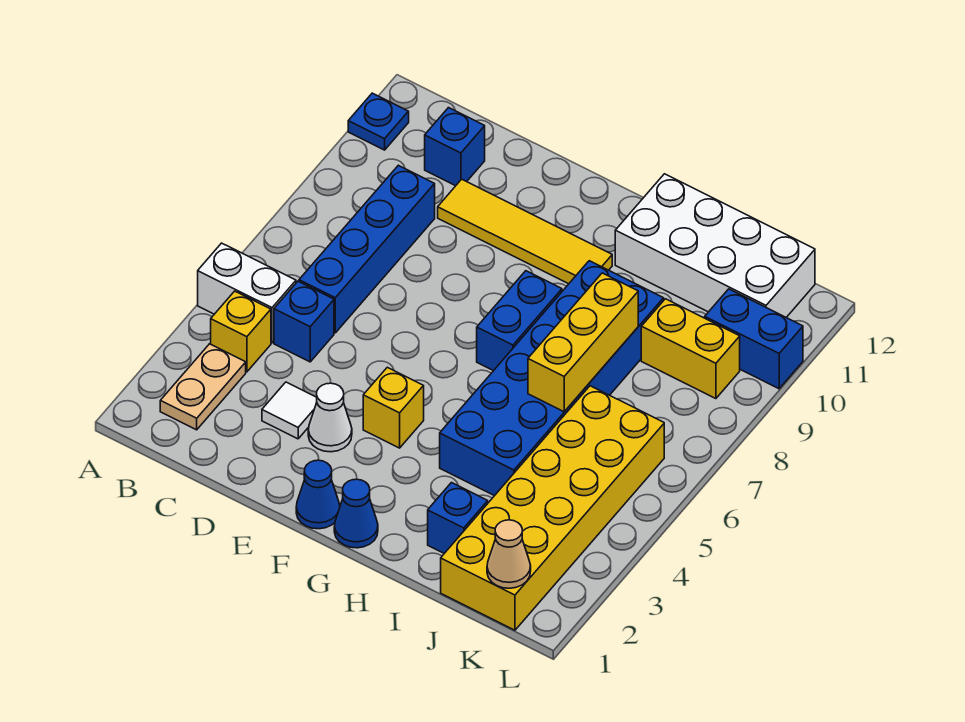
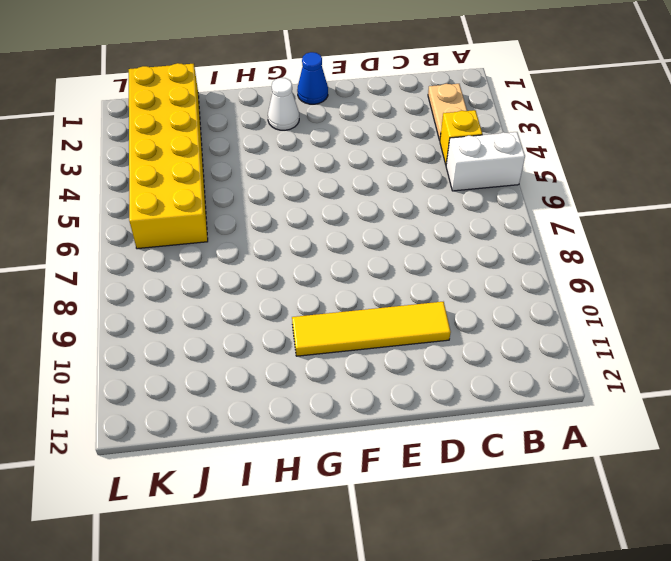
white 1x1 cone [268,78,299,130] -> white 1x1 cone moved to [308,383,352,452]
none -> blue 1x1 plate [348,93,409,150]
none -> blue 1x1 brick [274,281,334,362]
none -> blue 1x4 brick [299,165,435,333]

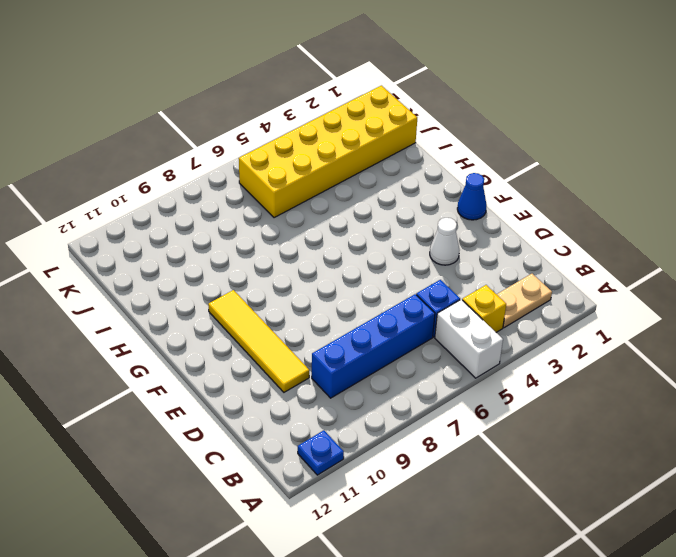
none -> blue 1x1 brick [425,108,485,186]
none -> white 1x1 tile [262,382,317,439]
none -> yellow 1x1 brick [363,367,424,448]

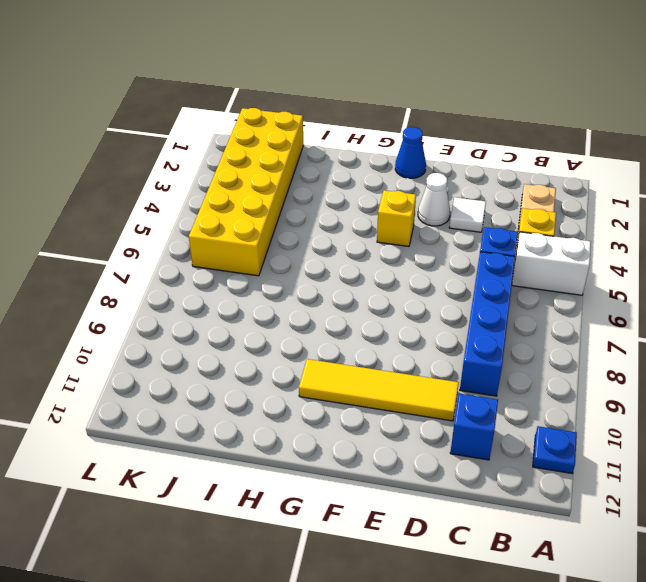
none -> blue 1x1 cone [334,479,378,548]
none -> blue 1x2 brick [477,271,562,371]
none -> blue 2x6 brick [440,261,664,496]

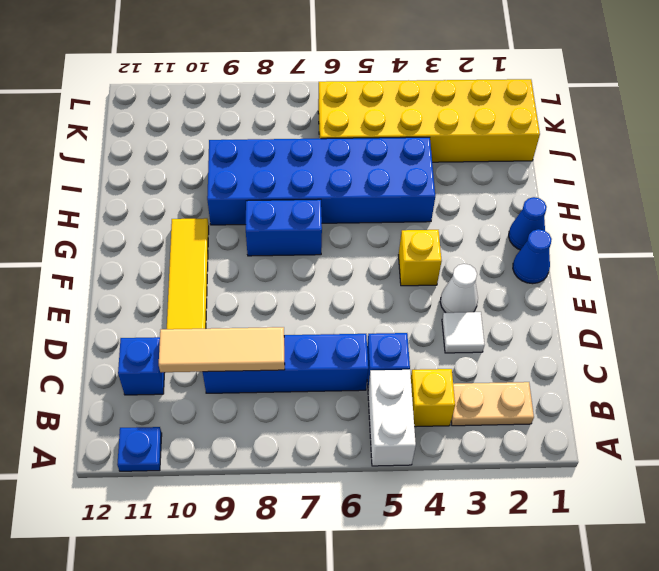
tan 1x3 tile [159,327,285,372] -> none
none -> white 2x4 brick [615,174,815,317]
none -> blue 1x1 brick [428,483,488,553]
none -> yellow 1x2 brick [641,299,740,399]

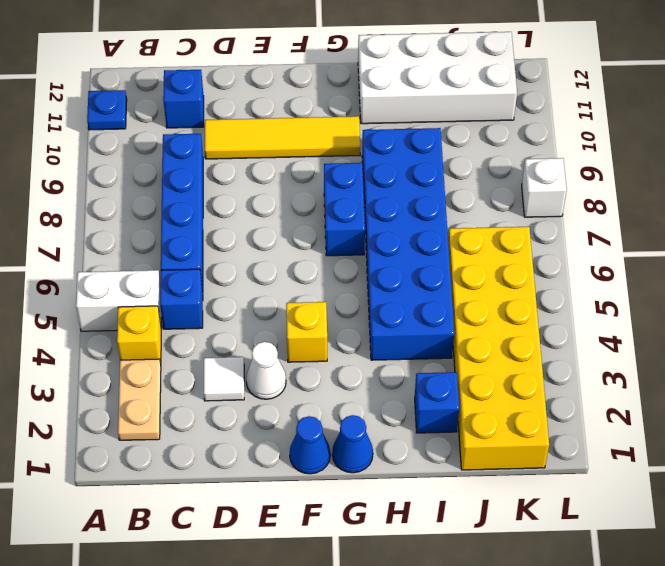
white 1x1 brick [522,158,567,217] -> none
none -> yellow 1x2 brick [641,299,740,399]
none -> blue 1x2 brick [705,289,803,389]
none -> yellow 1x3 brick [528,273,638,412]

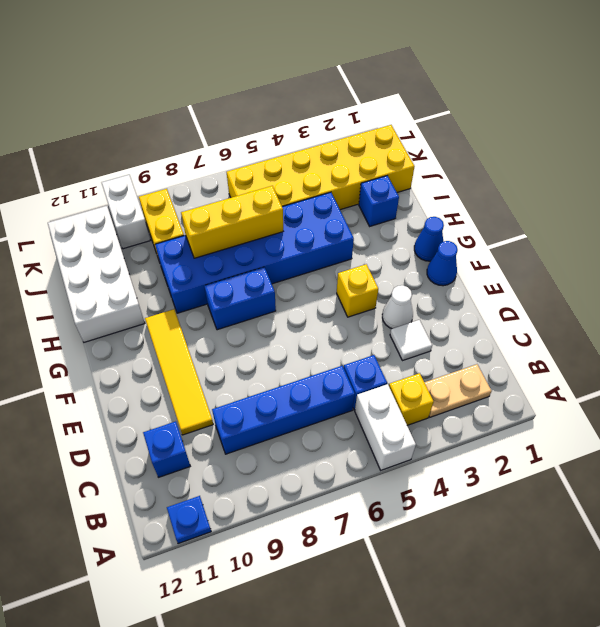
white 1x2 brick [102,175,150,249] -> blue 1x2 brick [705,289,803,389]
none -> tan 1x1 cone [487,520,531,588]

